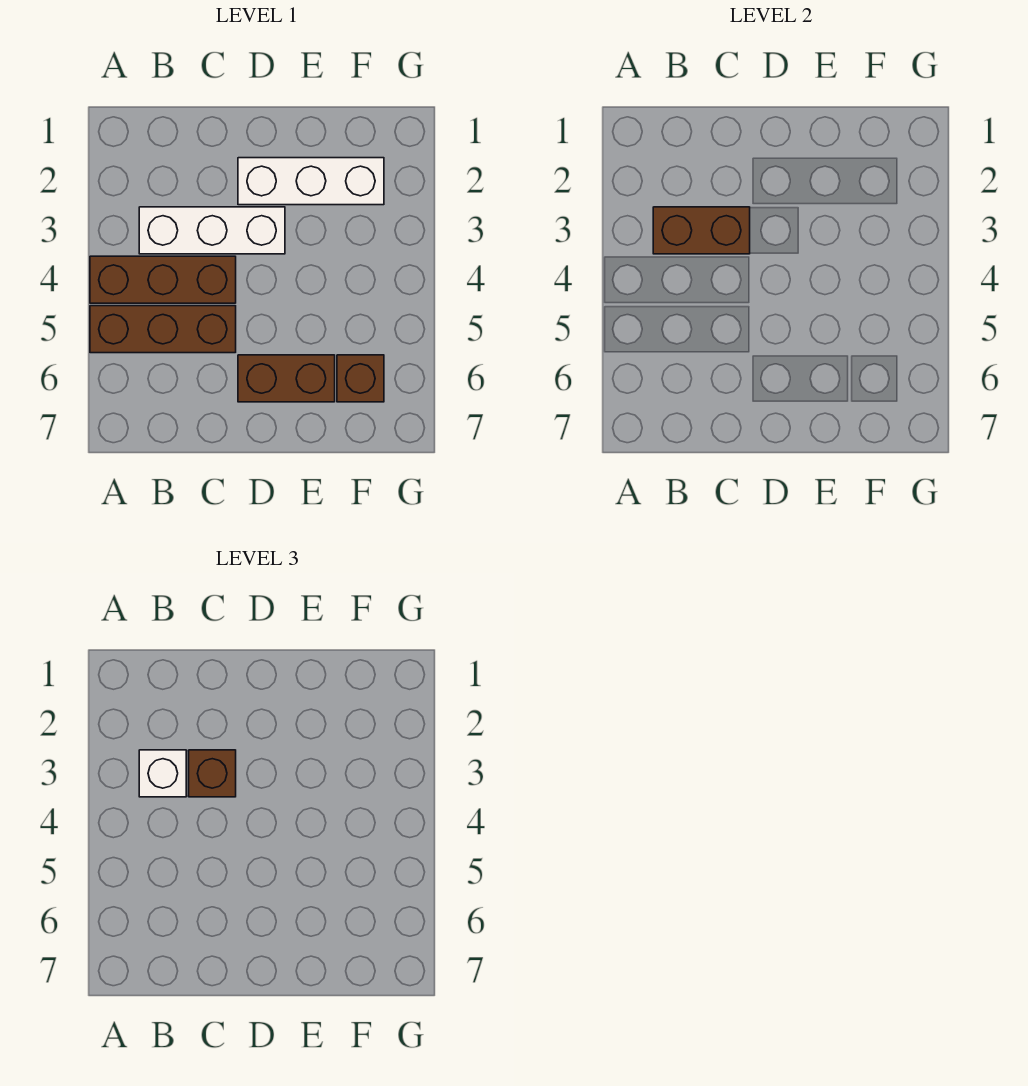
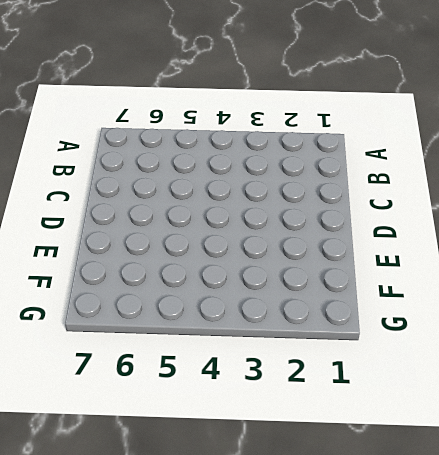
none -> brown 1x3 brick [90,256,236,303]
none -> brown 1x3 brick [90,306,236,353]

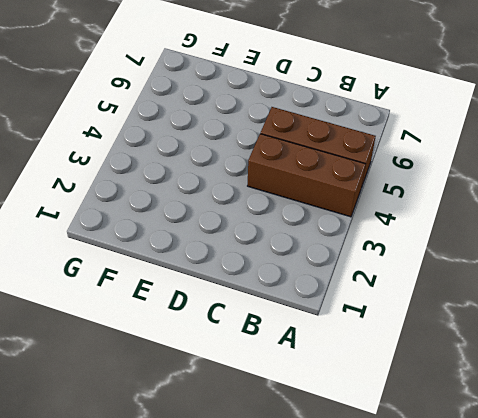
none -> white 1x3 brick [139,207,285,254]
none -> white 1x3 brick [238,158,384,205]

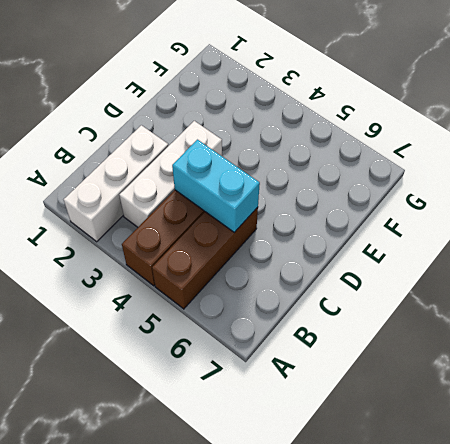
white 1x3 brick [64,125,168,242] -> white 1x3 brick moved to [238,158,384,205]
cyan 1x2 brick [172,140,260,232] -> none
none -> brown 1x2 brick [238,355,335,402]
none -> brown 1x1 brick [337,355,384,402]

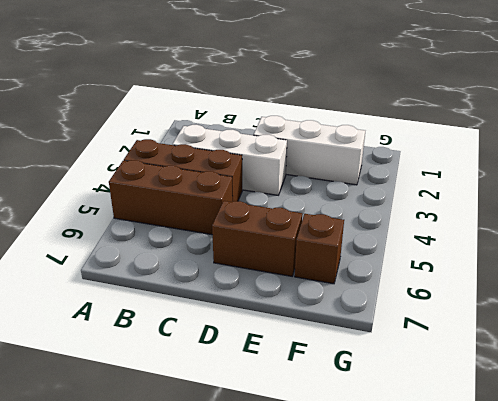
none -> brown 1x2 brick [653,207,750,254]
none -> white 1x1 brick [139,750,186,797]

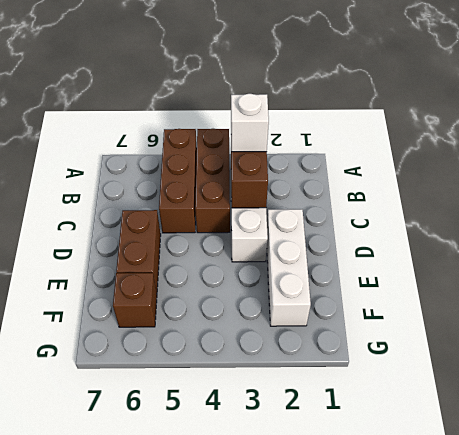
none -> brown 1x1 brick [189,750,236,797]

